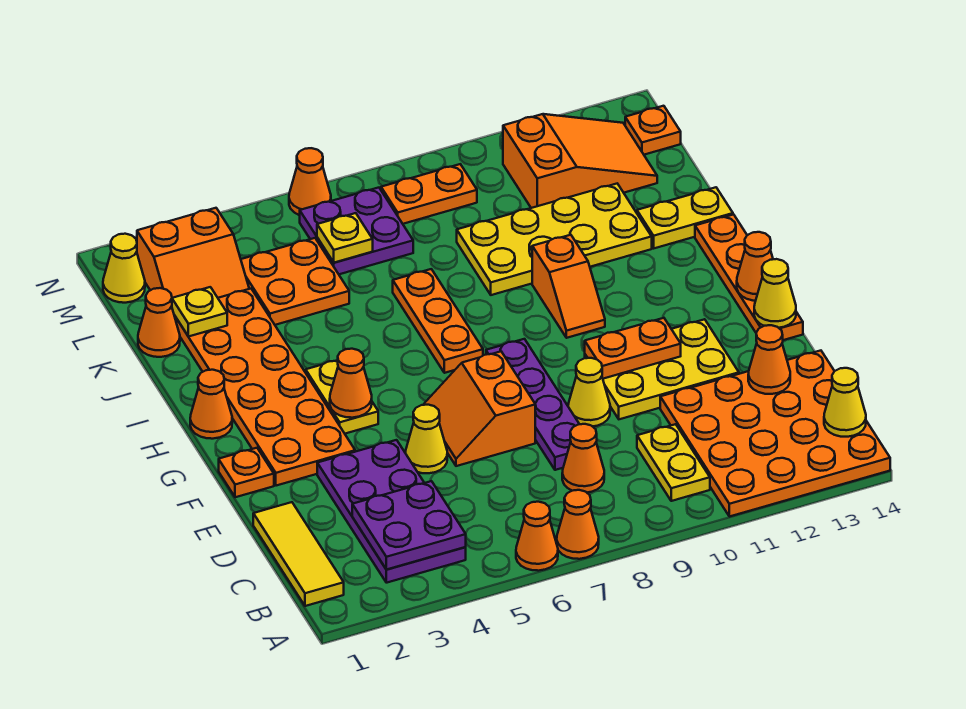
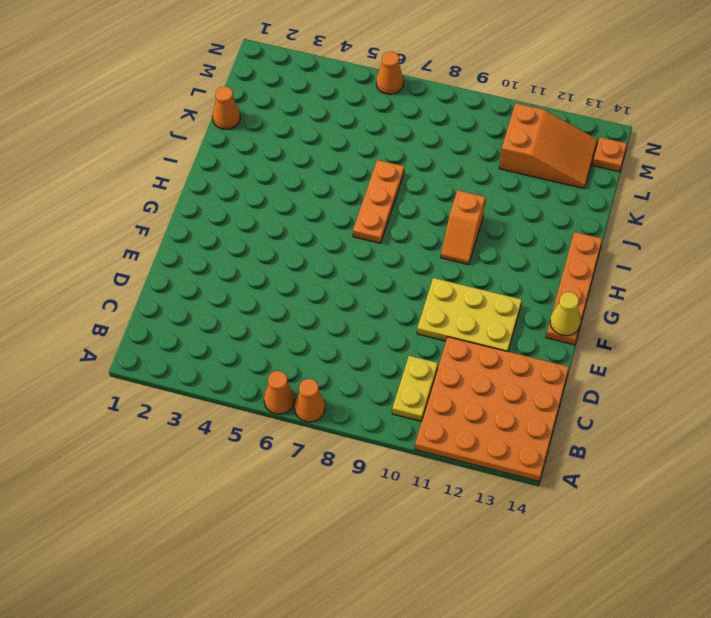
none -> yellow 1x3 tile [253,502,344,606]
none -> purple 2x4 plate [317,440,466,583]
none -> orange 1x1 cone [562,424,604,492]
none -> purple 1x4 plate [486,339,579,470]

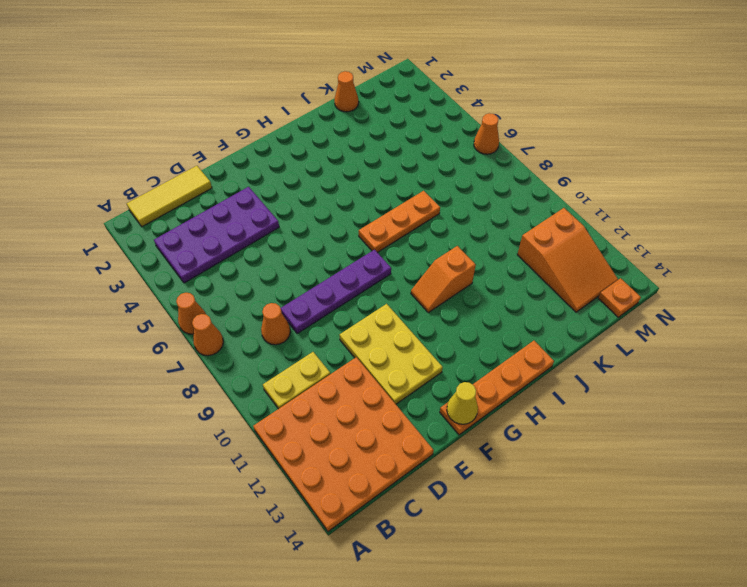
none -> yellow 1x1 cone [406,405,447,473]
none -> orange 2x2 slope [423,351,535,466]
none -> yellow 1x1 cone [568,358,610,427]
none -> orange 1x1 plate [219,448,274,497]

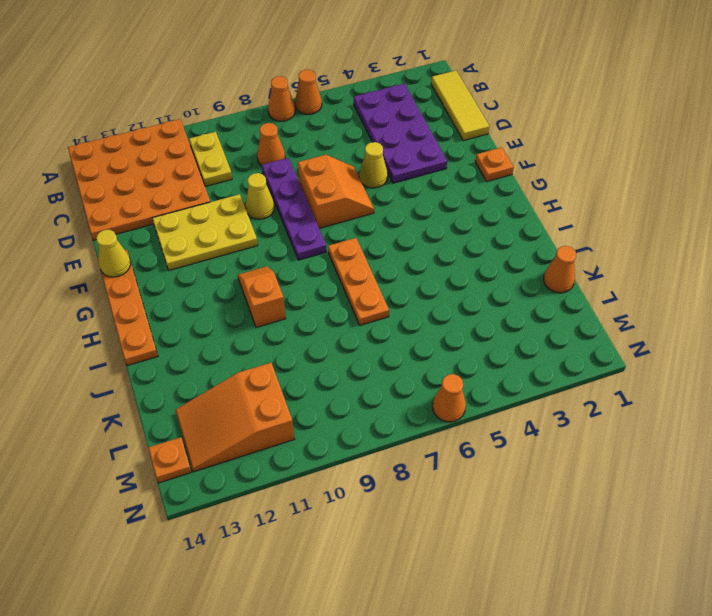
none -> orange 2x6 plate [174,289,355,486]
none -> yellow 1x2 plate [306,360,378,434]
none -> orange 1x1 cone [190,370,232,439]
none -> yellow 2x4 plate [457,184,652,295]

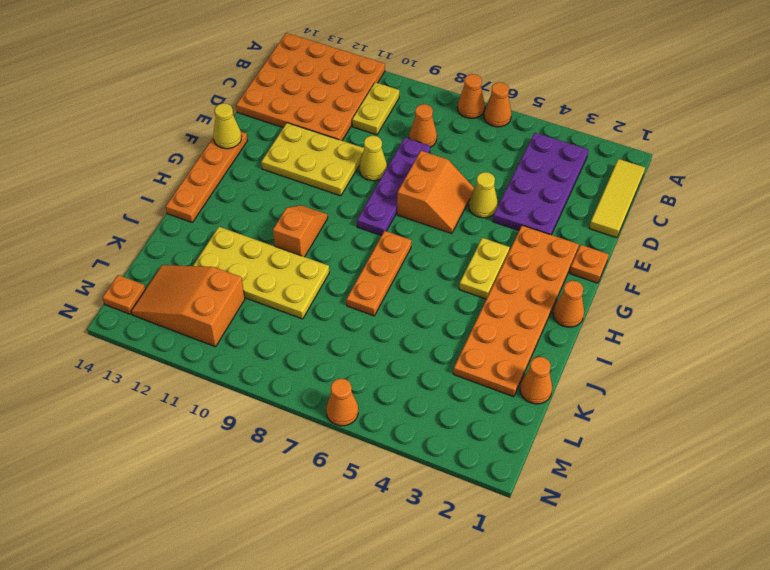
none -> yellow 1x2 plate [637,187,733,248]
none -> orange 2x2 plate [241,238,349,325]
none -> orange 2x2 slope [137,208,249,298]
none -> purple 2x2 plate [300,188,413,274]

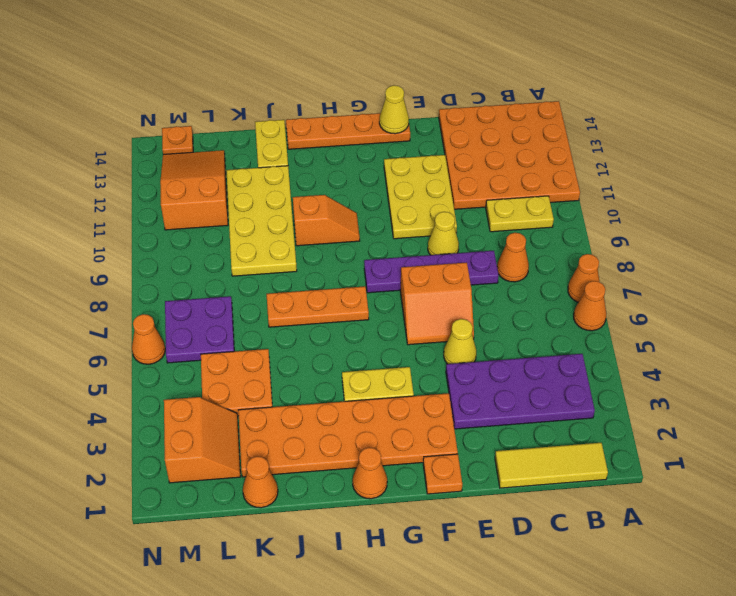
none -> yellow 1x1 cone [103,234,145,303]
none -> orange 1x2 plate [381,164,477,224]
none -> purple 2x2 plate [352,481,466,570]
none -> yellow 1x1 cone [824,368,866,437]

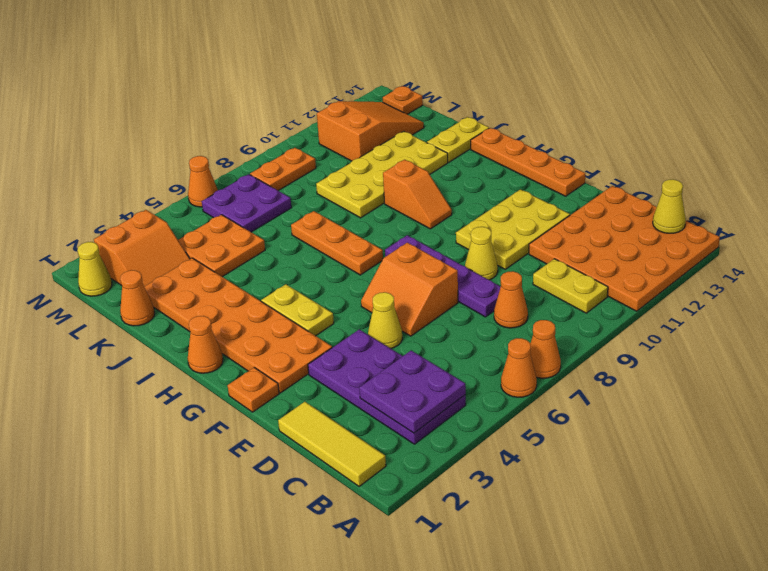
none -> orange 1x1 cone [748,325,790,394]
none -> orange 1x2 plate [585,318,681,379]
none -> yellow 1x1 cone [754,259,796,328]
none -> orange 1x1 cone [330,349,372,418]

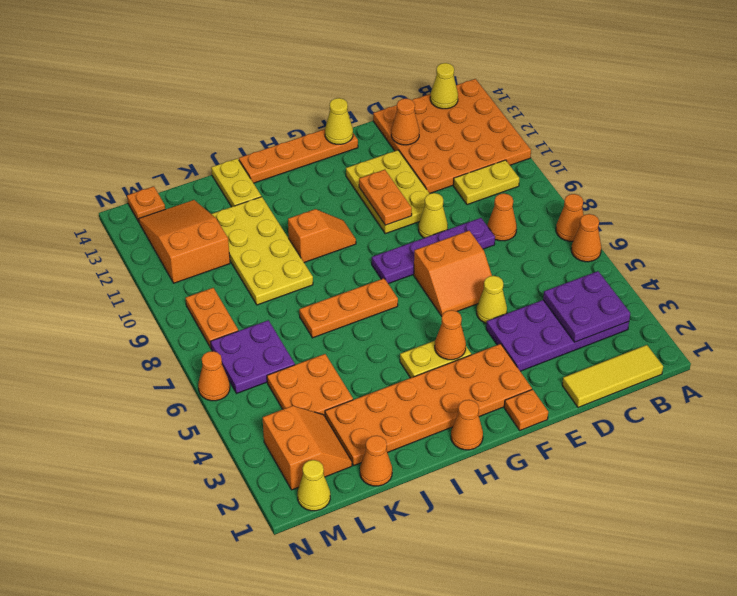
none -> orange 1x1 cone [737,232,773,301]
none -> yellow 1x1 plate [172,287,227,337]
none -> yellow 1x1 plate [317,213,373,263]

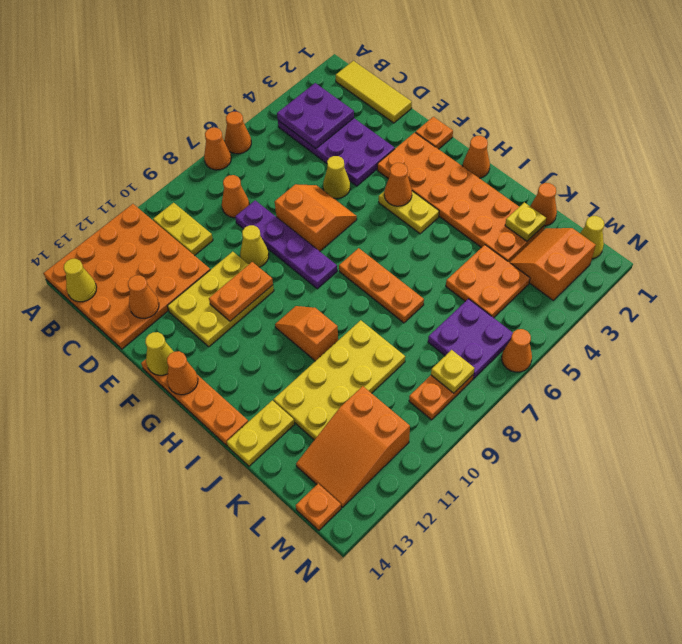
yellow 1x1 plate [431,350,475,393] -> yellow 1x1 plate moved to [317,213,373,263]

